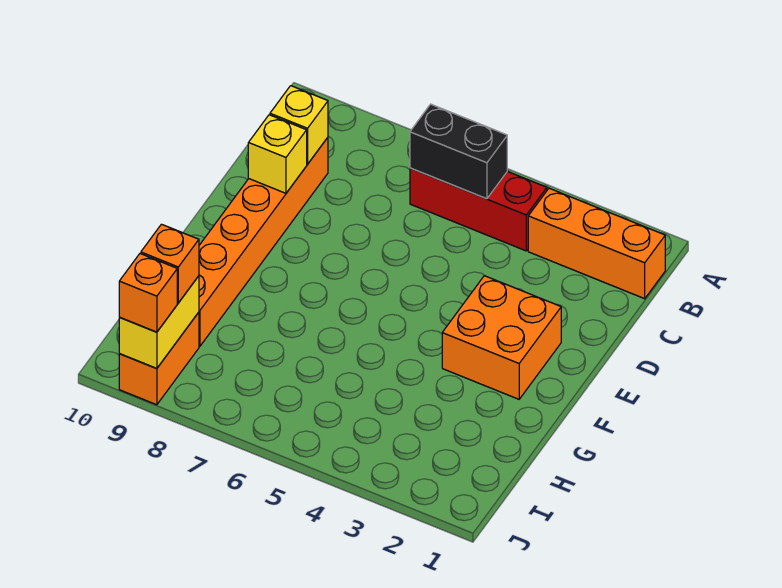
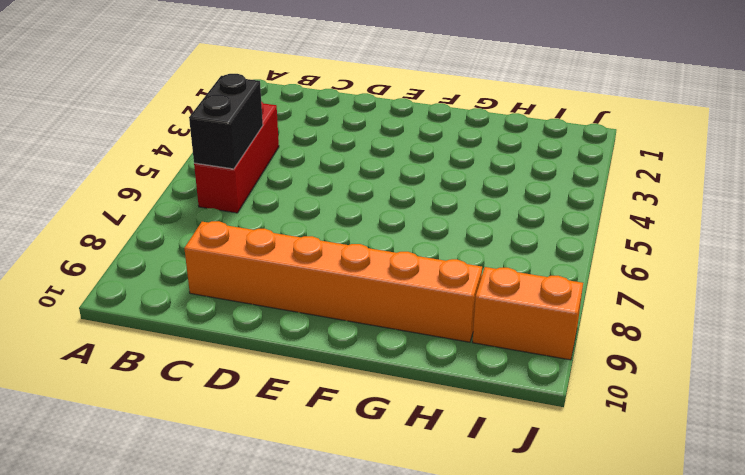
none -> orange 1x3 brick [528,188,665,299]
none -> orange 2x2 brick [442,276,561,399]

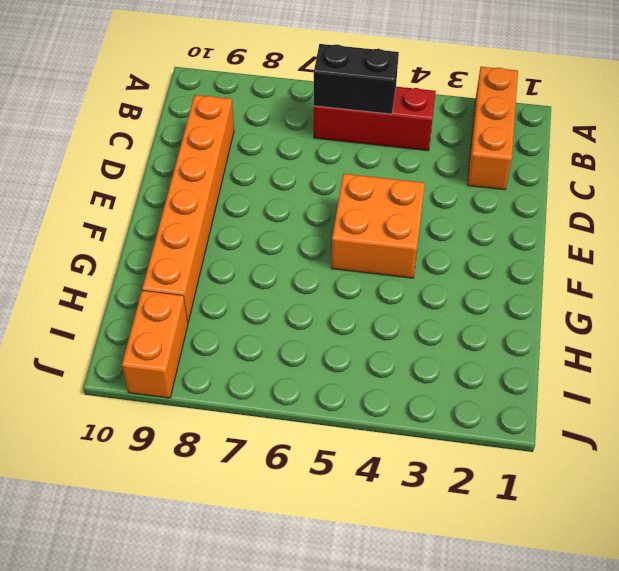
orange 1x3 brick [467,67,518,190] -> orange 1x3 brick turned to [528,188,665,299]
orange 2x2 brick [331,174,425,278] -> orange 2x2 brick moved to [442,276,561,399]
none -> yellow 1x1 brick [270,86,328,164]
none -> yellow 1x1 brick [248,115,307,193]

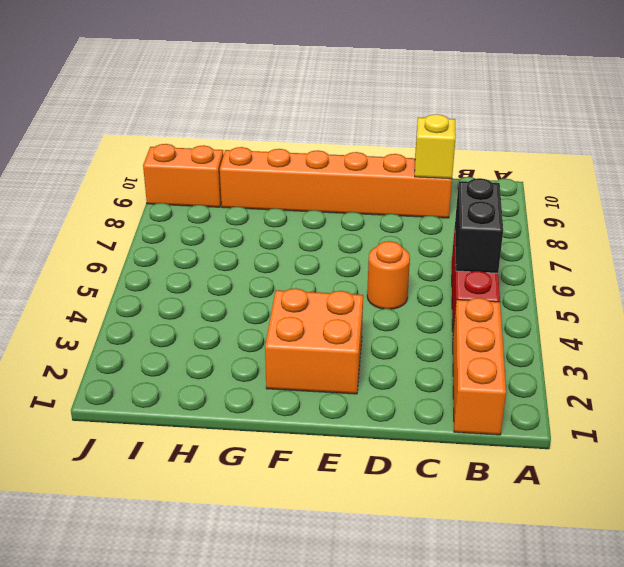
orange 1x1 round brick [367,241,410,309] -> none
none -> yellow 1x1 brick [248,115,307,193]
none -> yellow 1x2 brick [119,276,199,369]

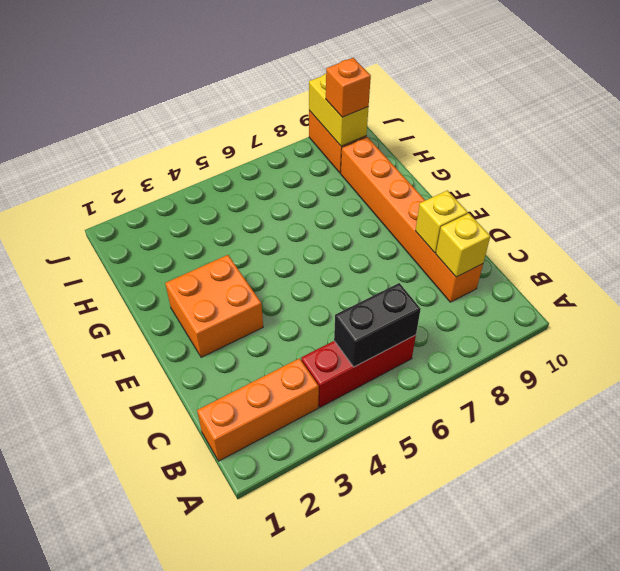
none -> orange 1x1 brick [119,254,177,332]

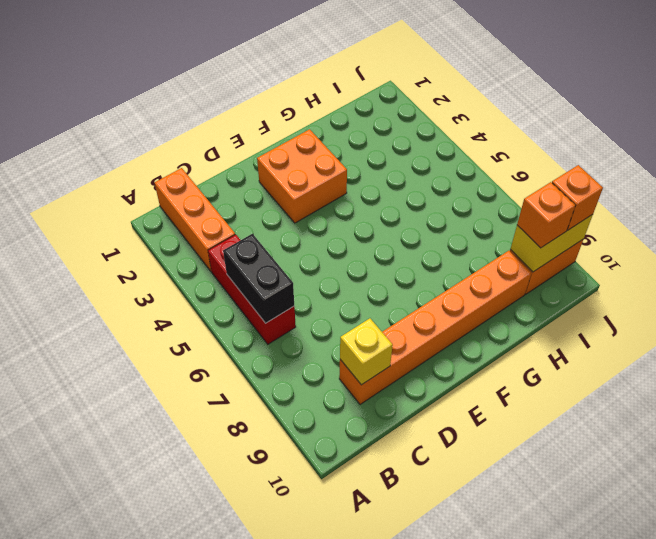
none -> yellow 1x1 brick [248,115,307,193]

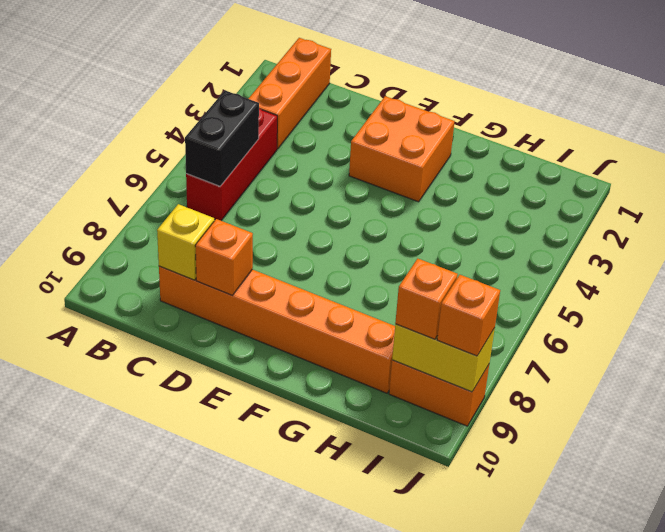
orange 1x1 brick [195,219,253,295] -> yellow 1x1 brick [248,115,307,193]

